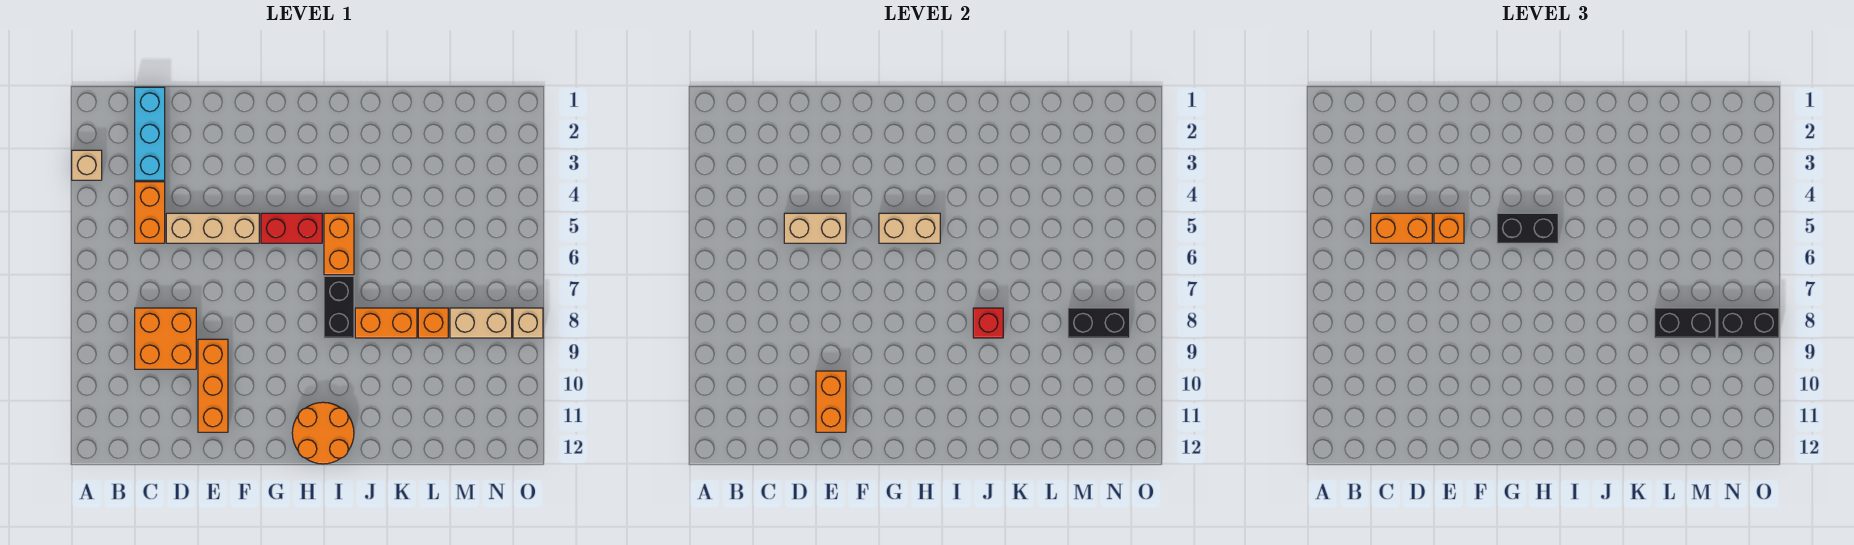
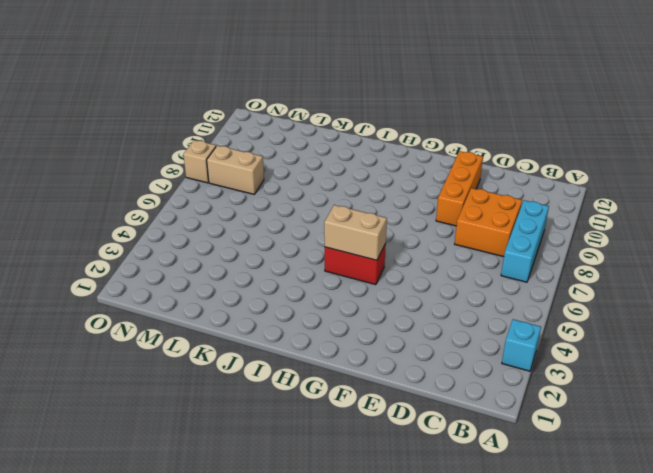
cyan 1x1 brick [502,319,541,371] -> tan 1x1 brick [72,150,102,180]
cyan 1x3 brick [501,200,549,282] -> cyan 1x3 brick moved to [135,87,165,180]
none -> orange 1x2 brick [135,182,165,243]
none -> tan 1x3 brick [166,213,259,243]
none -> orange 2x2 round brick [292,402,354,464]

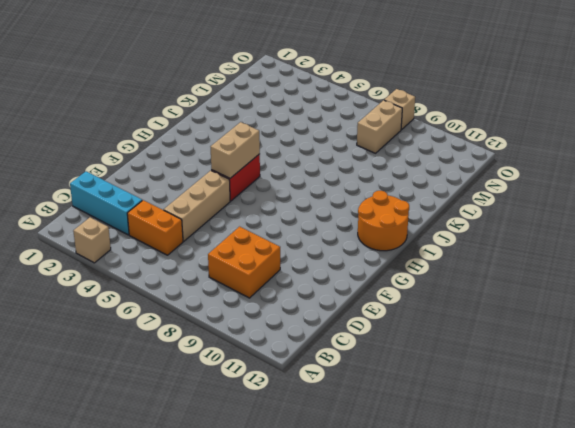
none -> orange 1x3 brick [198,339,228,432]
none -> orange 1x2 brick [324,213,354,275]
none -> black 1x2 brick [324,276,354,338]

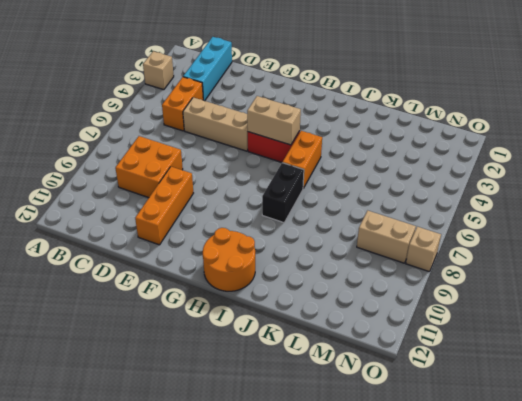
none -> orange 1x2 brick [355,308,417,338]
none -> orange 1x1 brick [418,308,448,338]
none -> tan 1x2 brick [784,213,846,243]

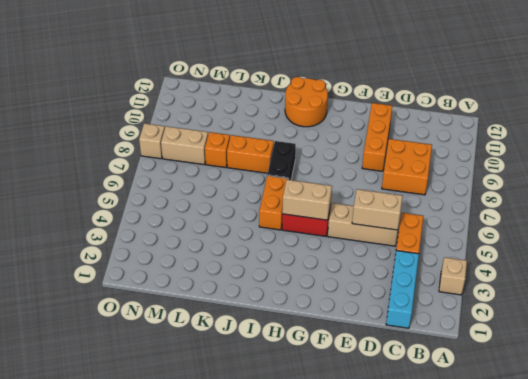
none -> orange 1x2 brick [816,371,846,432]
none -> red 1x1 brick [973,308,1003,338]
none -> black 1x2 brick [1068,308,1130,338]

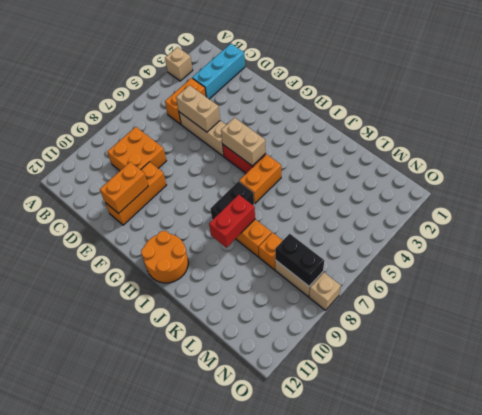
red 1x2 brick [209,195,255,248] -> red 1x1 brick [973,308,1003,338]
none -> orange 1x2 brick [1371,213,1432,243]
none -> orange 1x1 brick [1434,213,1464,243]
none -> black 1x2 brick [1497,213,1558,243]

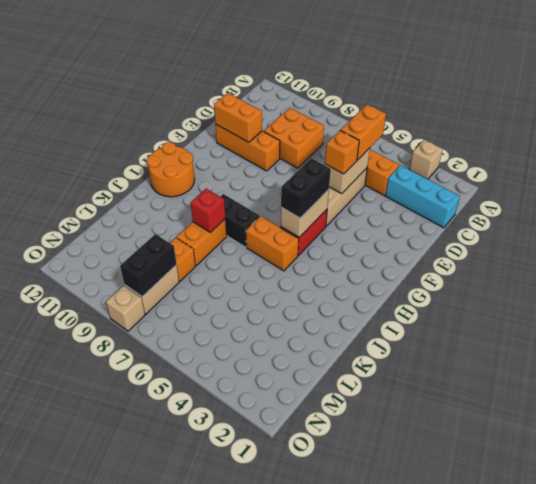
none -> black 1x2 brick [1654,308,1716,338]
none -> black 1x2 brick [1718,308,1779,338]

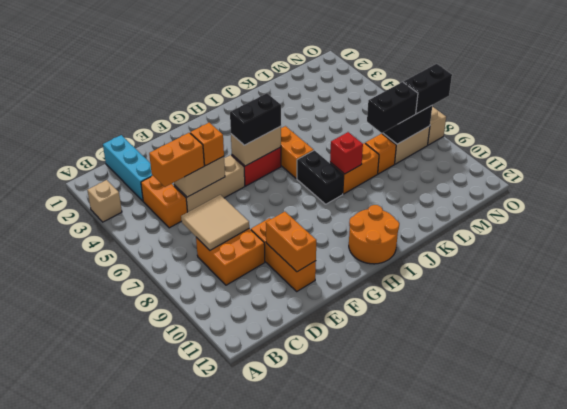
tan 2x2 tile [181,195,249,250] -> none

